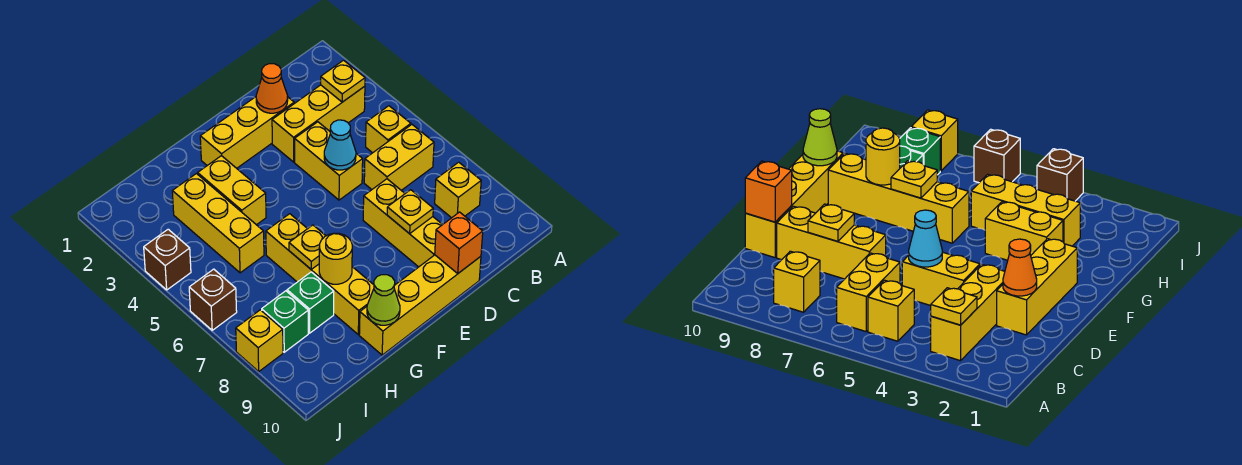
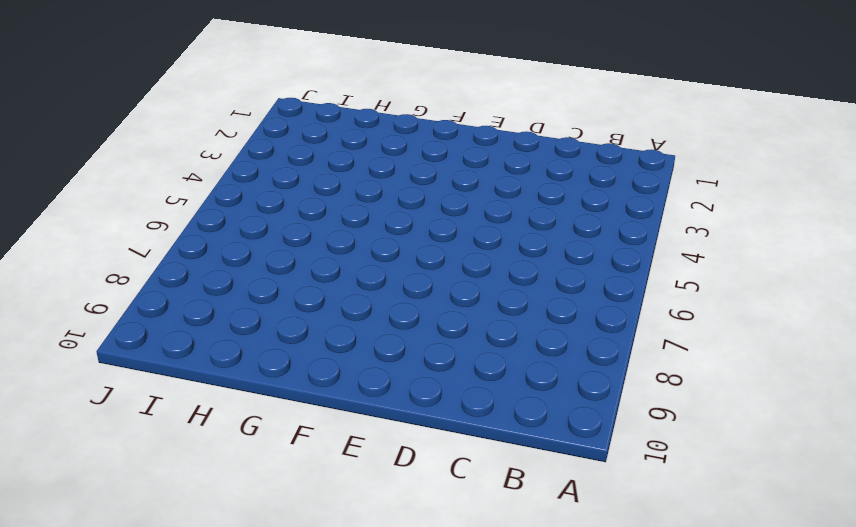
none -> yellow 1x3 brick [272,85,365,162]
none -> yellow 1x1 brick [366,106,411,153]
none -> yellow 1x2 brick [364,125,434,190]

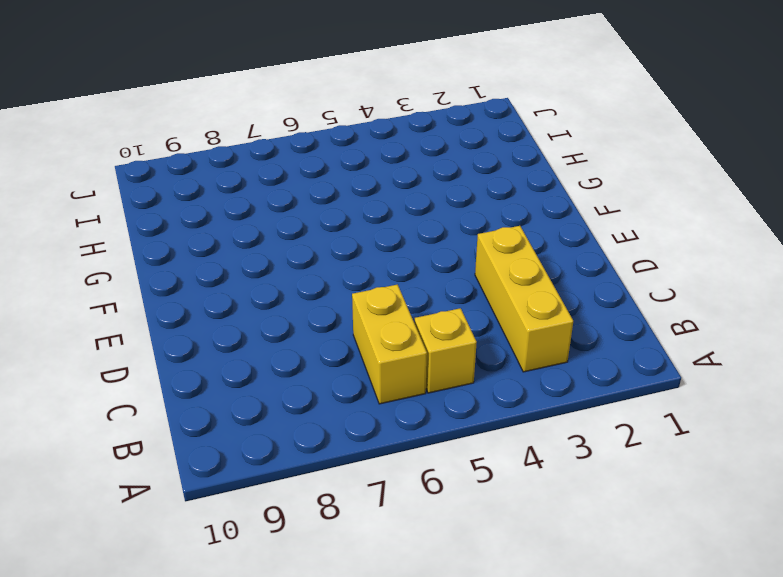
none -> yellow 1x1 brick [435,162,481,218]
none -> yellow 1x3 brick [200,97,294,168]
none -> yellow 1x2 brick [295,122,363,200]

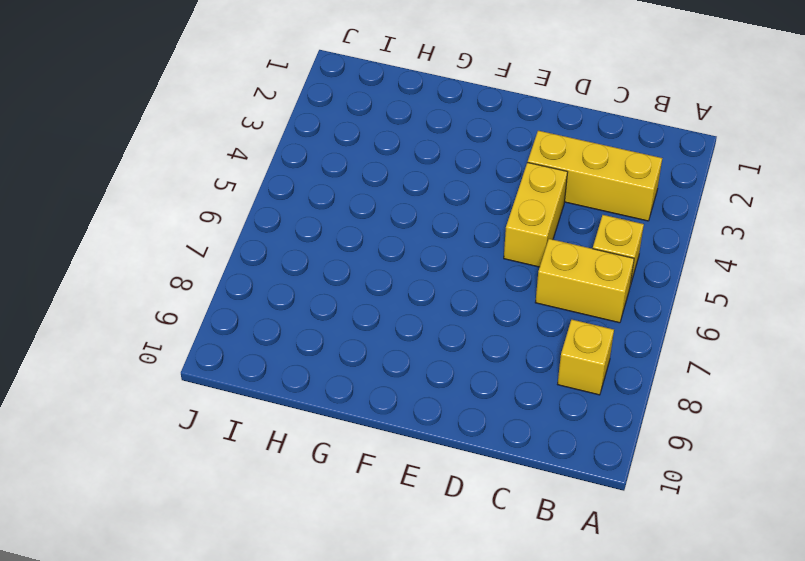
none -> yellow 1x3 brick [200,97,294,168]
none -> yellow 1x3 brick [363,179,442,267]
none -> yellow 1x4 brick [359,255,481,355]

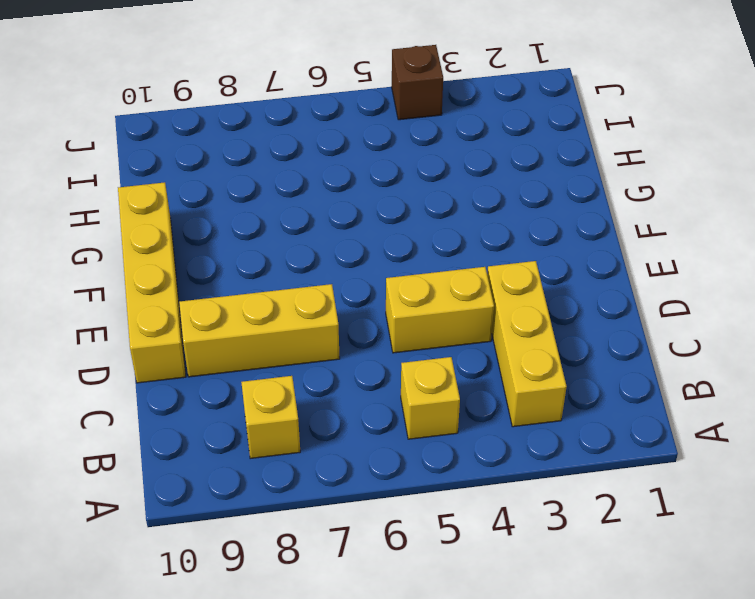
none -> yellow 1x2 brick [364,125,434,190]
none -> yellow 1x3 brick [200,97,294,168]
none -> yellow 1x2 brick [198,156,266,225]

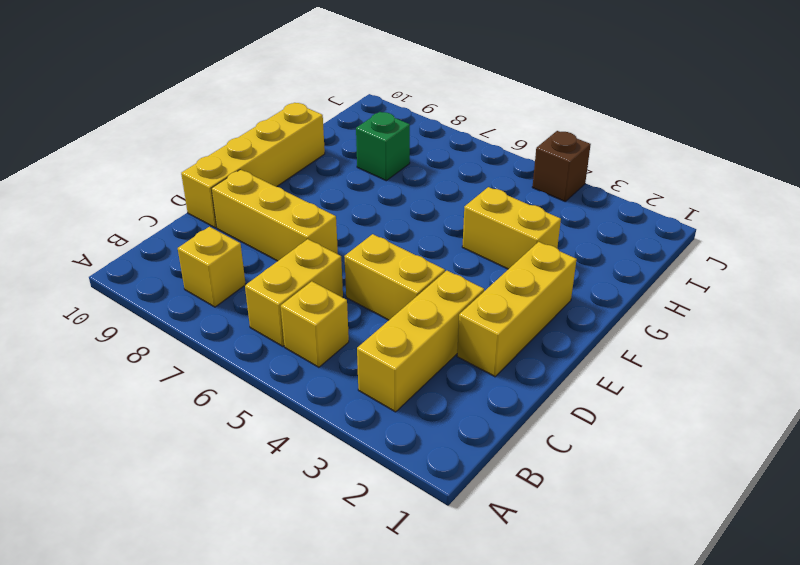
none -> yellow 1x4 brick [266,214,374,334]
none -> yellow 1x3 brick [172,174,264,273]
none -> green 1x1 brick [262,291,308,352]

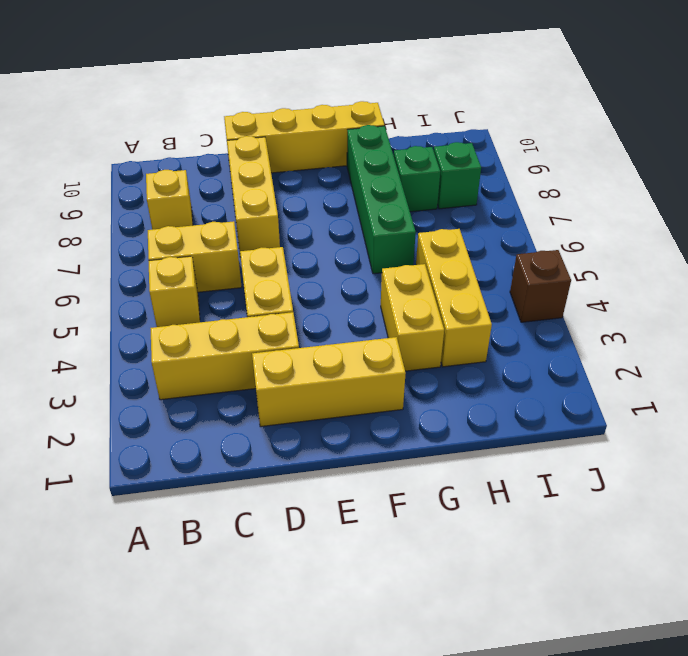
green 1x4 brick [347,125,416,274] -> yellow 1x4 brick [266,214,374,334]
none -> brown 1x1 brick [189,269,237,330]
none -> yellow 1x1 brick [236,310,283,371]
none -> yellow 1x1 plate [321,60,365,102]

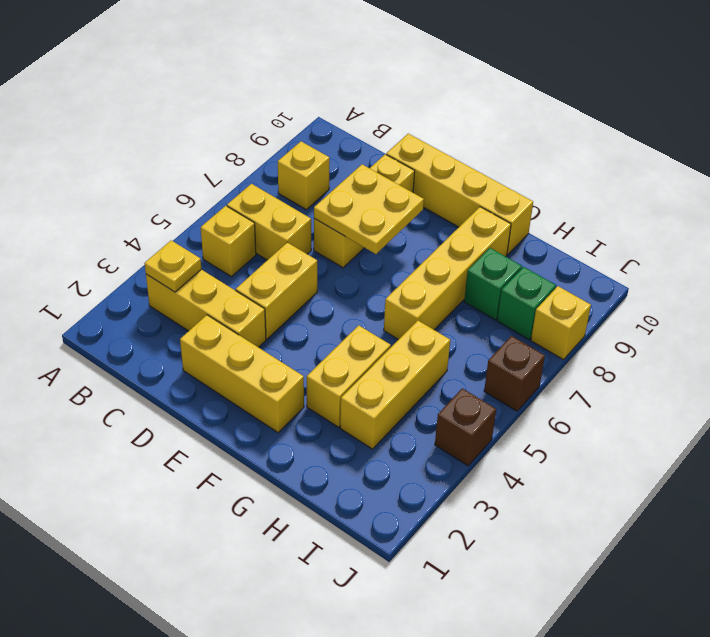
yellow 2x2 plate [314,164,424,254] -> yellow 1x1 plate [387,190,433,234]
none -> orange 1x1 cone [256,64,288,113]
none -> cyan 1x1 cone [324,120,356,170]
none -> orange 1x1 brick [435,212,483,273]

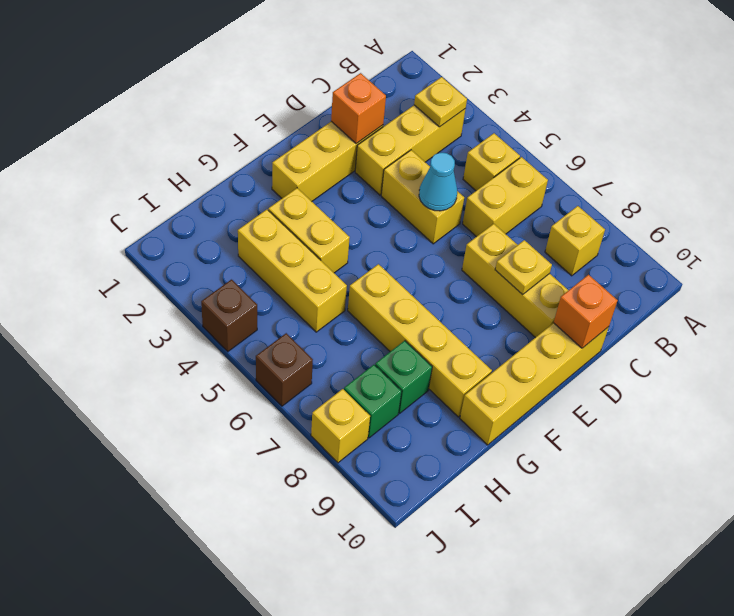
orange 1x1 brick [331,73,386,144] -> orange 1x1 cone [256,64,288,113]
none -> yellow 1x1 plate [289,225,326,270]
none -> yellow 1x1 round brick [319,233,352,284]
none -> lime 1x1 cone [367,275,400,325]

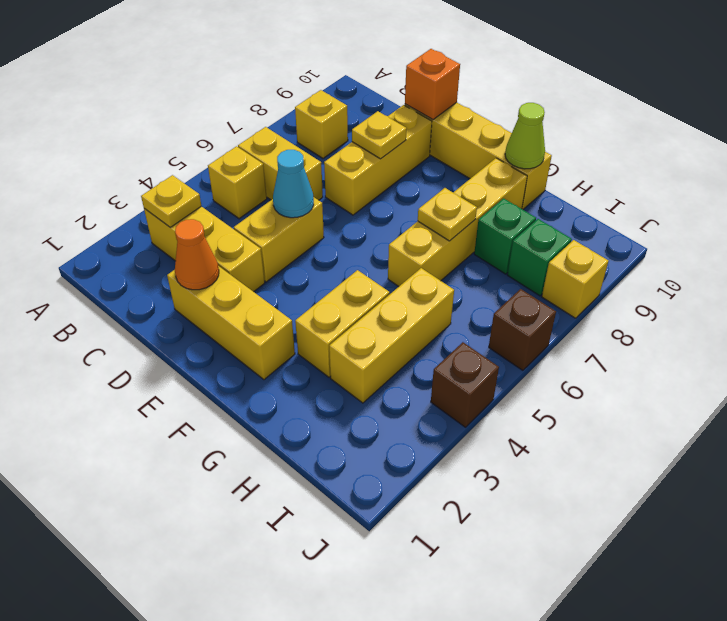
none -> yellow 1x1 round brick [319,233,352,284]

